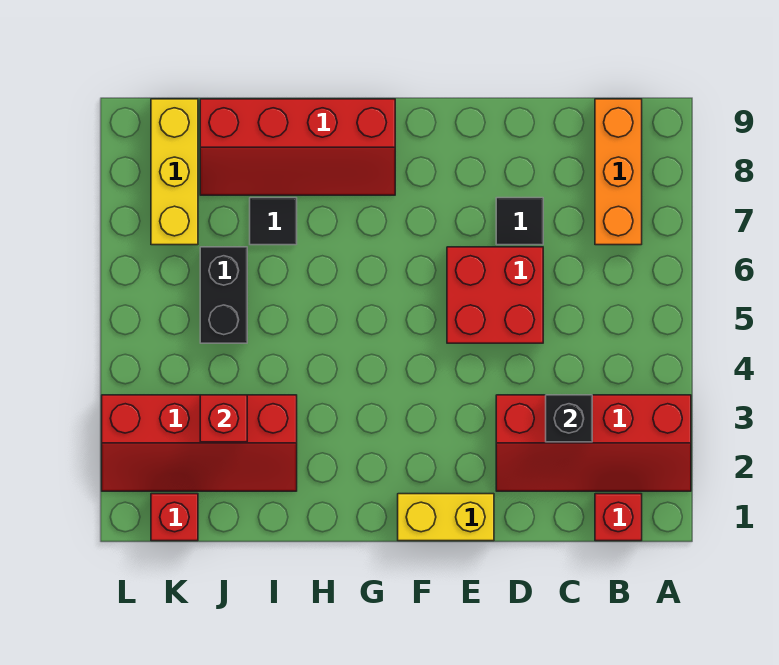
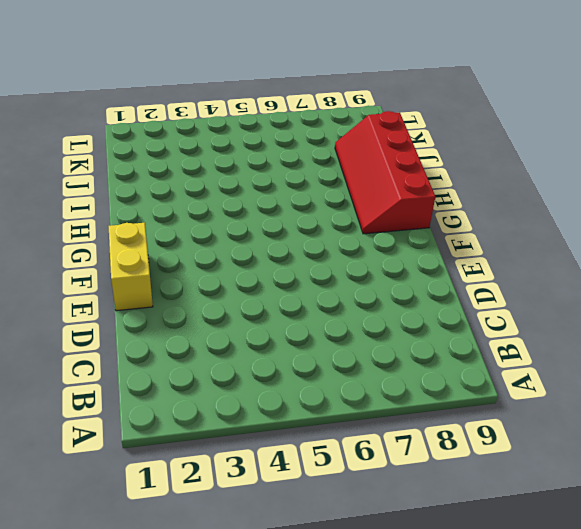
none -> red 2x4 slope [496,395,691,491]
none -> red 1x1 brick [595,494,642,541]
none -> orange 1x3 brick [595,99,642,245]

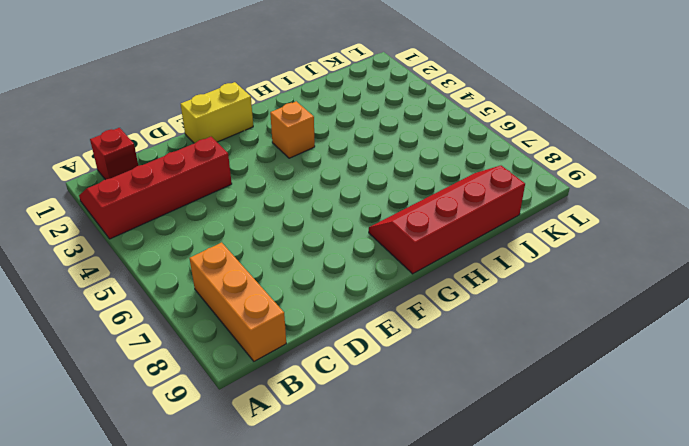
orange 1x1 brick [270,101,315,158] -> none
none -> red 2x2 brick [447,247,543,343]
none -> black 1x1 tile [496,198,543,245]
none -> red 2x4 slope [102,395,297,491]

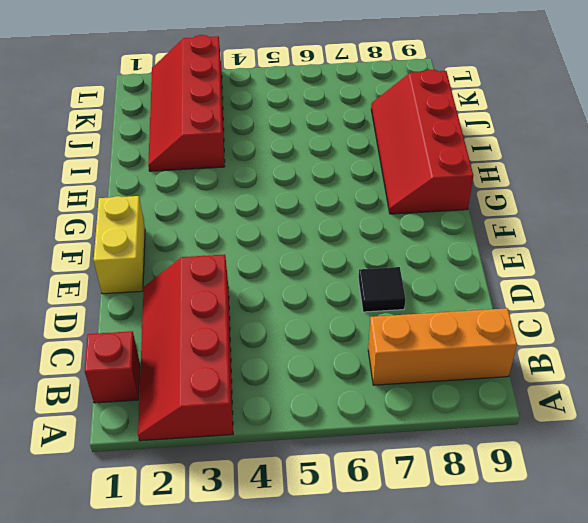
none -> red 2x2 brick [447,247,543,343]
none -> black 1x1 tile [250,198,297,245]
none -> black 1x2 brick [200,247,247,343]

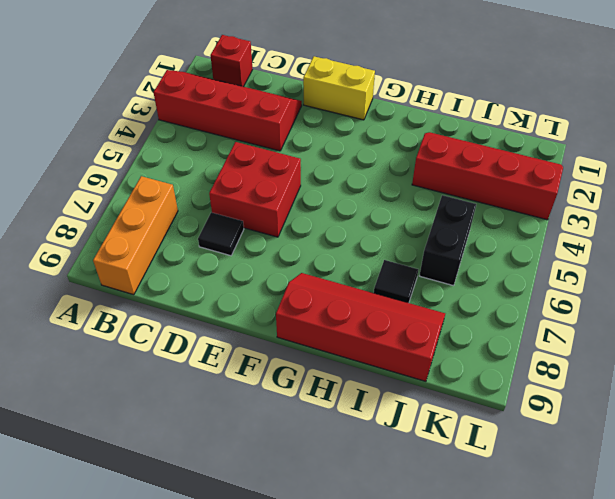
none -> red 1x1 brick [151,494,198,541]
none -> yellow 1x3 brick [151,99,198,245]
none -> black 1x1 brick [546,395,592,442]

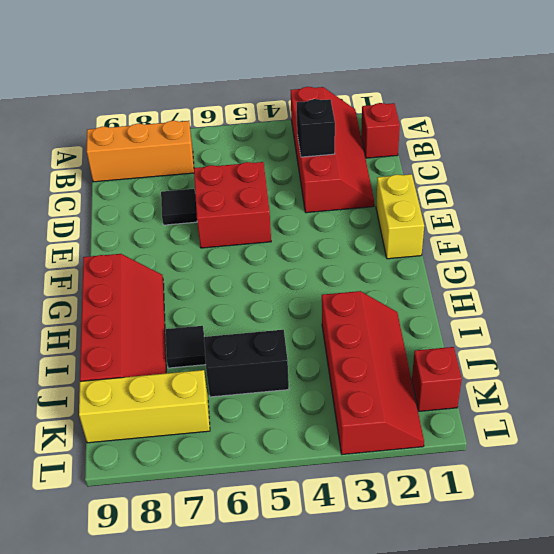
none -> red 1x1 brick [200,395,247,442]

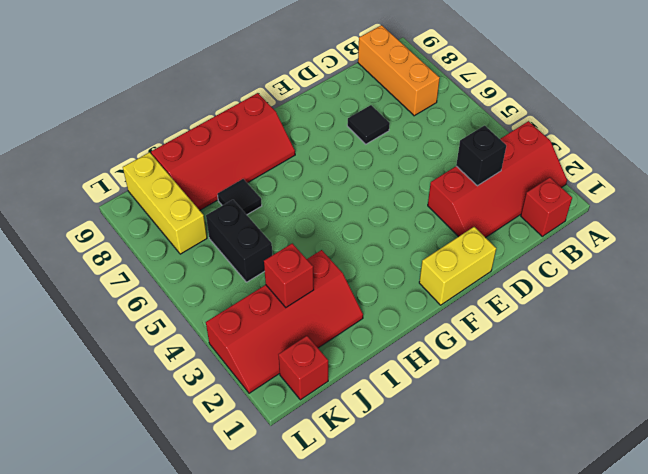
none -> red 2x2 brick [447,247,543,343]

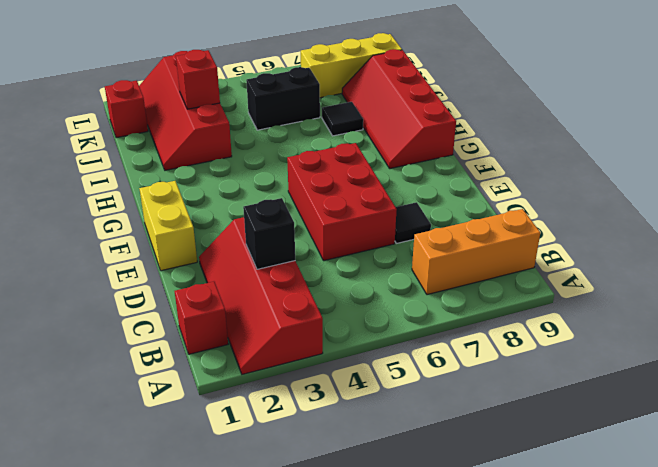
red 2x3 brick [287,143,397,261] -> red 2x2 brick [447,247,543,343]

